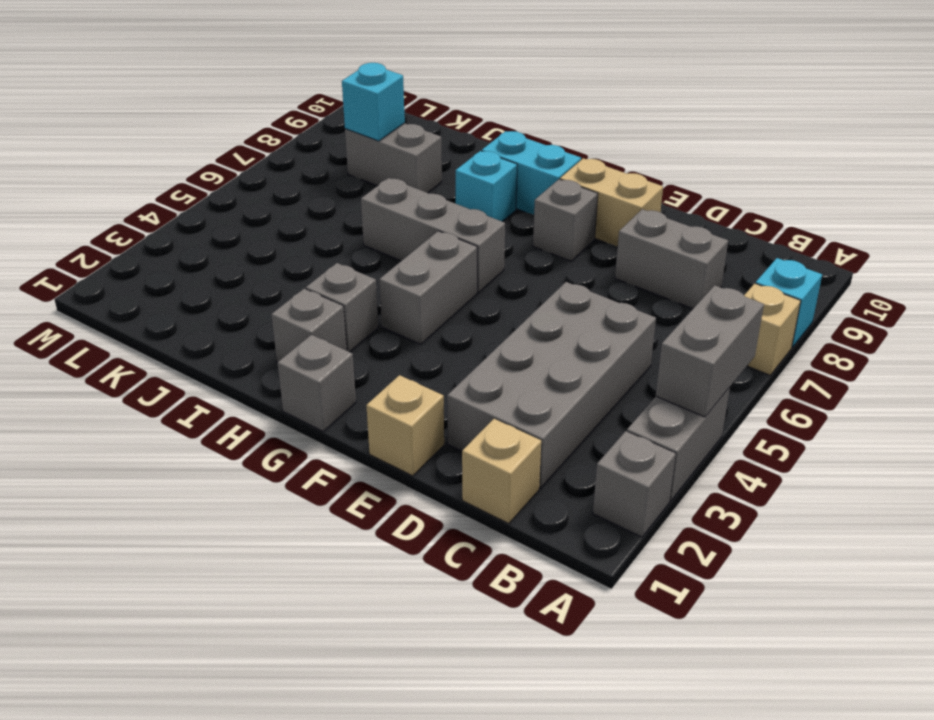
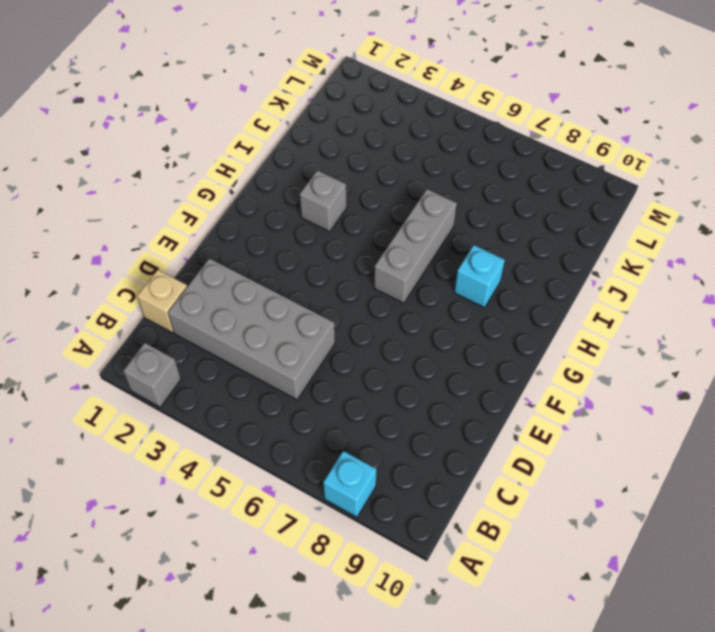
none -> grey 1x2 brick [627,388,730,501]
none -> tan 1x1 brick [744,283,801,375]
none -> grey 1x2 brick [615,209,728,309]

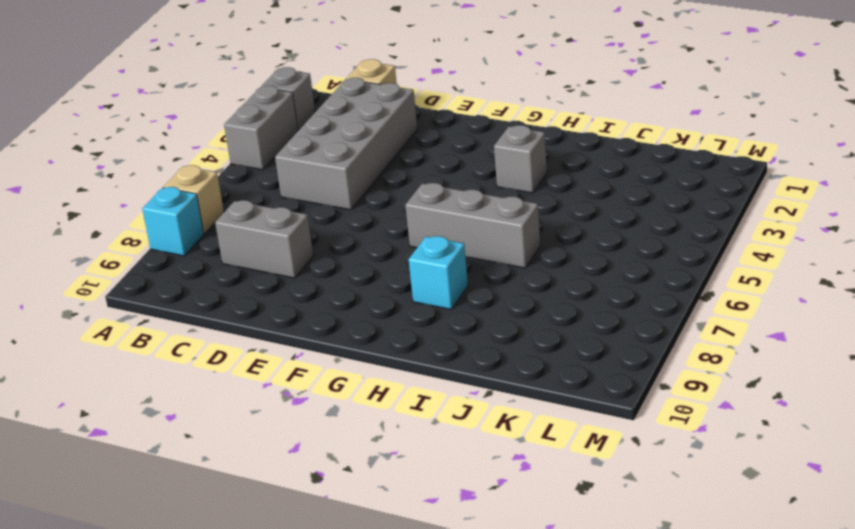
none -> tan 1x1 brick [366,375,444,476]
none -> tan 1x2 brick [560,158,663,247]
none -> grey 1x1 brick [533,179,598,261]

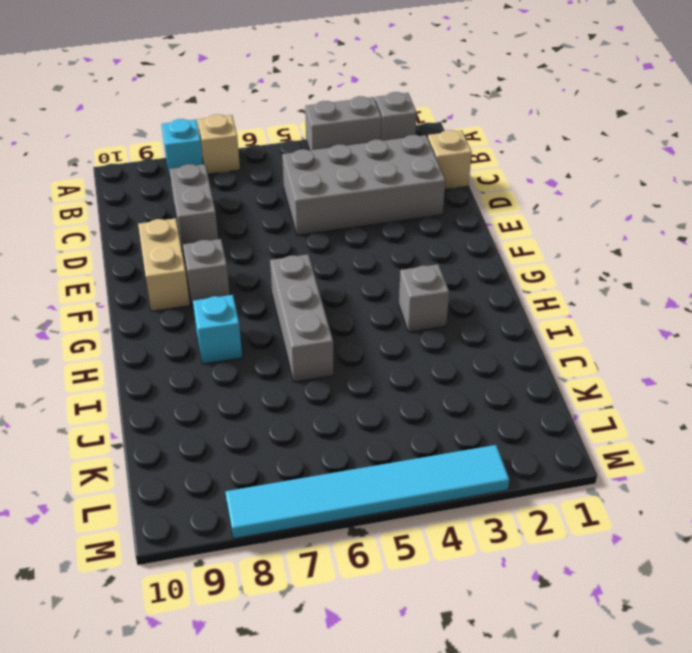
cyan 1x6 tile [225,445,509,539] -> none
none -> tan 1x1 brick [366,375,444,476]
none -> grey 1x1 brick [277,335,356,431]
none -> grey 1x2 brick [379,231,477,344]

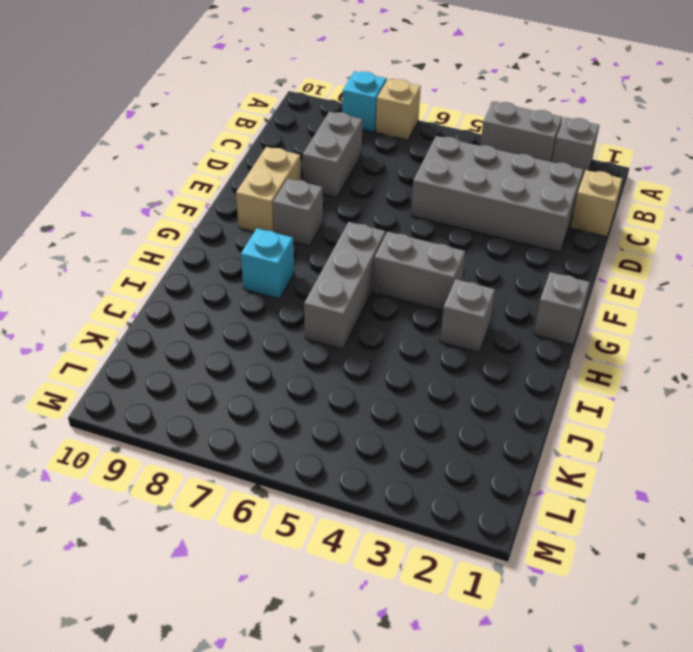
none -> tan 1x1 brick [366,375,444,476]
none -> cyan 1x2 brick [482,131,581,215]
none -> grey 1x1 brick [271,289,347,362]

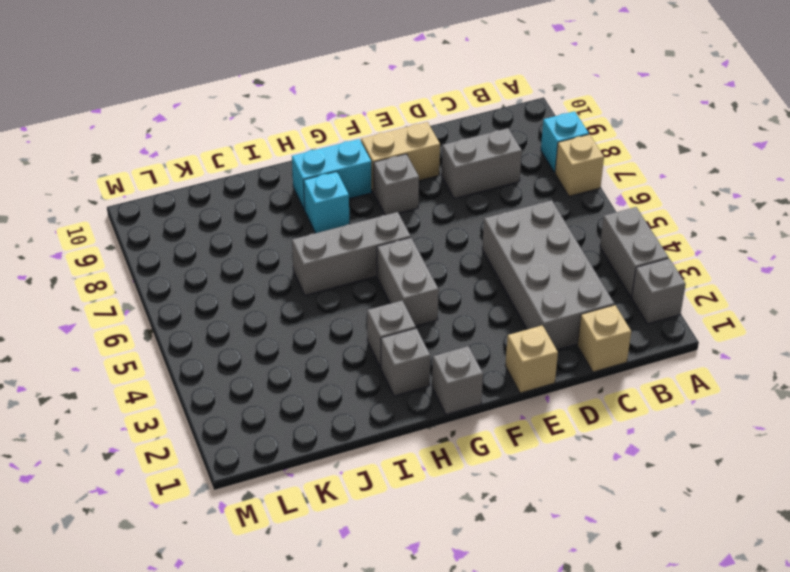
none -> grey 1x2 brick [345,123,442,193]
none -> grey 1x2 brick [656,285,764,417]
none -> cyan 1x1 brick [342,63,405,141]

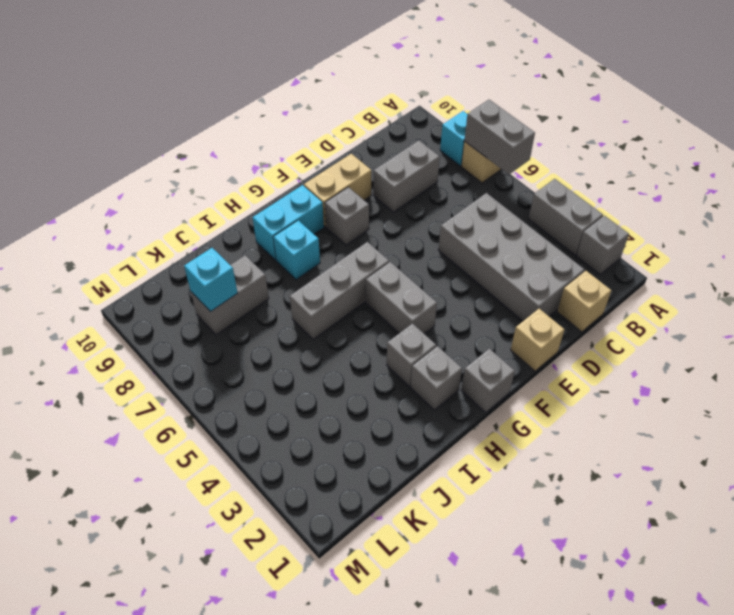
grey 1x2 brick [464,100,535,175] -> grey 1x2 brick moved to [656,285,764,417]

